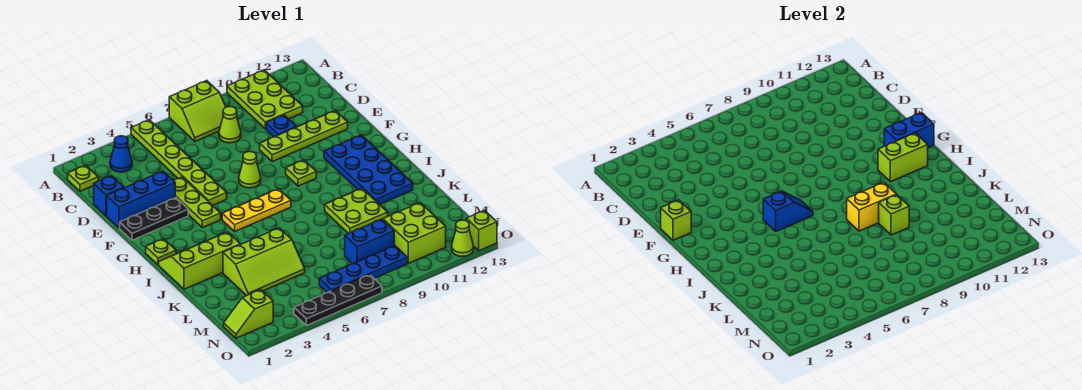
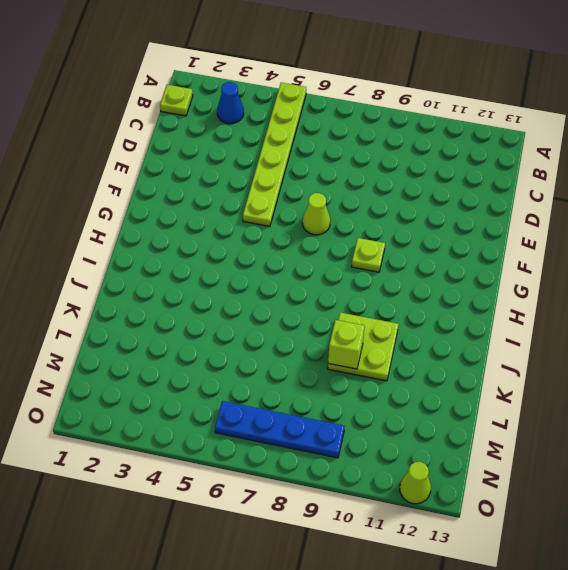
none -> lime 2x2 slope [169,81,226,141]
none -> lime 2x3 plate [227,70,303,129]
none -> lime 1x1 cone [219,107,241,143]
none -> blue 1x1 brick [94,175,124,216]

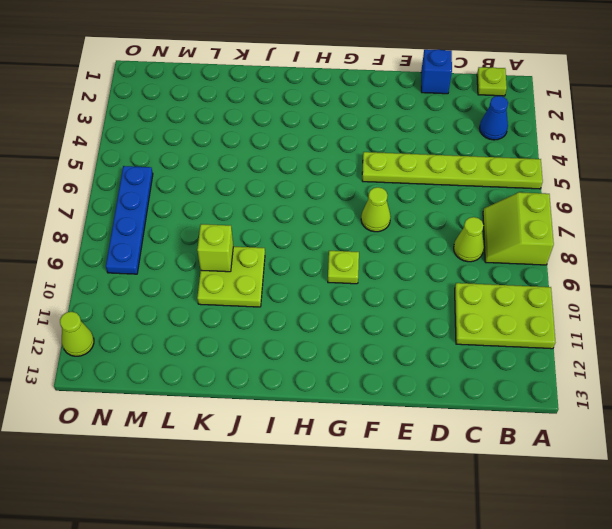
none -> blue 1x1 plate [266,115,296,137]
none -> blue 1x3 brick [107,171,175,228]
none -> lime 1x3 plate [174,177,221,228]
none -> lime 1x4 plate [260,110,348,162]

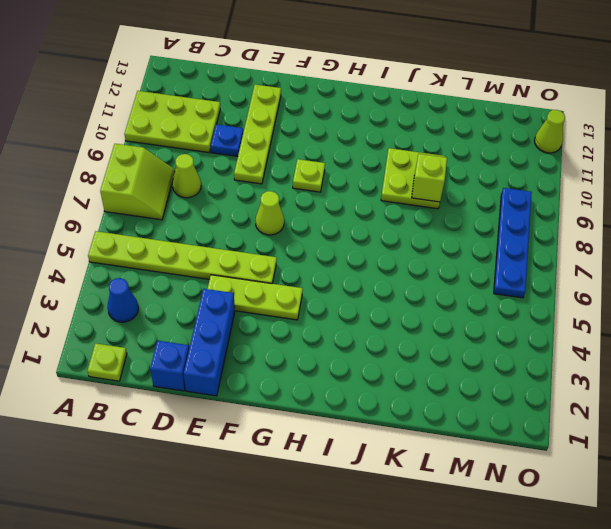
none -> black 1x3 plate [120,198,188,240]
none -> blue 2x4 plate [324,135,413,205]
none -> lime 1x1 plate [146,239,176,265]
none -> yellow 1x3 plate [222,189,291,231]

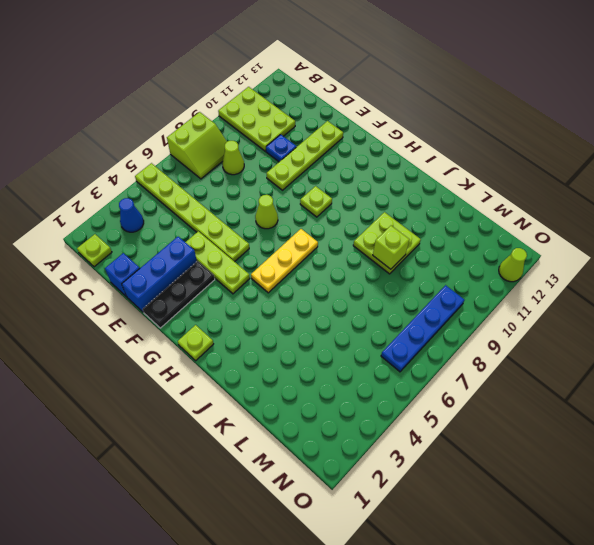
none -> blue 2x4 plate [324,135,413,205]
none -> lime 2x3 slope [159,232,240,289]
none -> lime 2x3 slope [223,228,305,296]
none -> blue 1x2 brick [345,219,394,264]

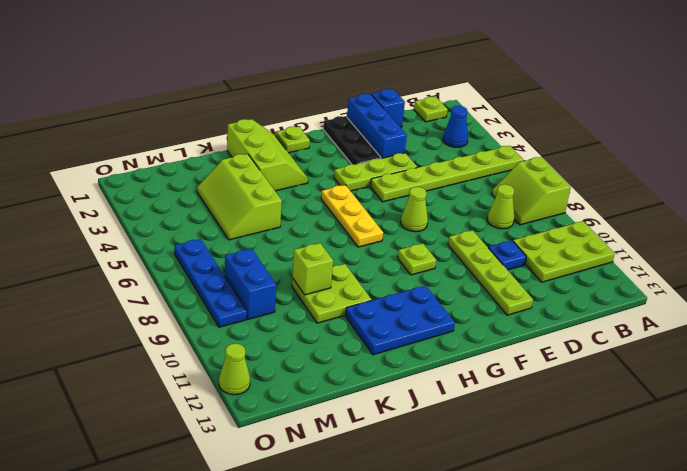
blue 2x3 plate [345,286,455,355] -> blue 2x4 plate [324,135,413,205]
none -> lime 2x2 brick [383,203,446,263]
none -> lime 1x2 slope [224,290,273,338]
none -> black 1x4 plate [294,274,382,326]
none -> lime 1x1 brick [466,210,497,251]

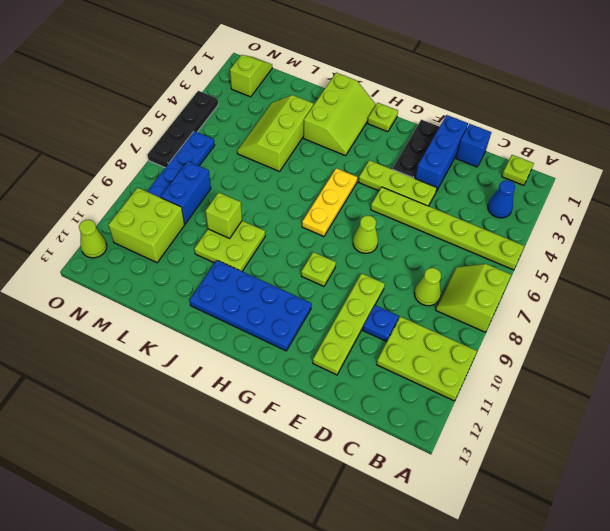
none -> lime 1x1 brick [466,210,497,251]
none -> lime 1x1 brick [661,200,691,240]
none -> blue 1x2 brick [884,112,934,147]
none -> blue 1x2 slope [763,191,813,231]

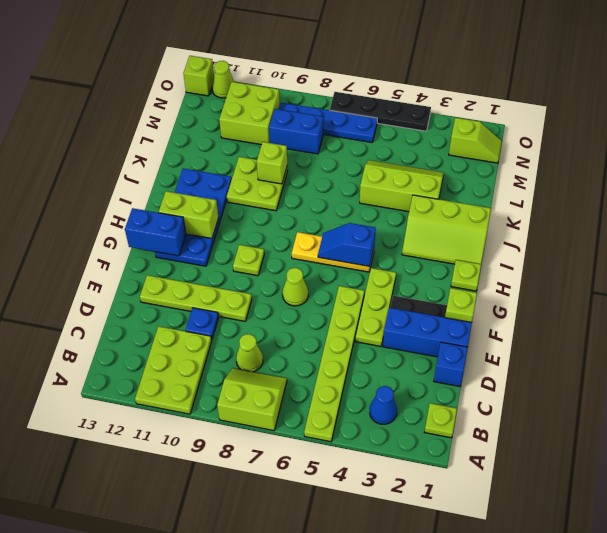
none -> yellow 1x2 brick [847,182,896,231]

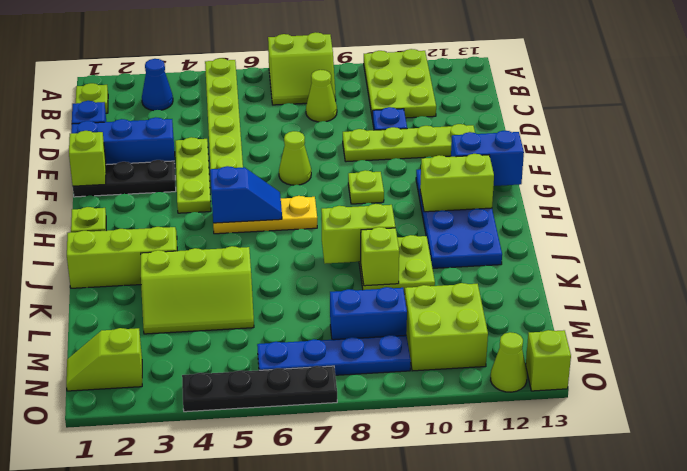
lime 1x2 brick [321,204,395,264] -> yellow 1x2 brick [847,182,896,231]

